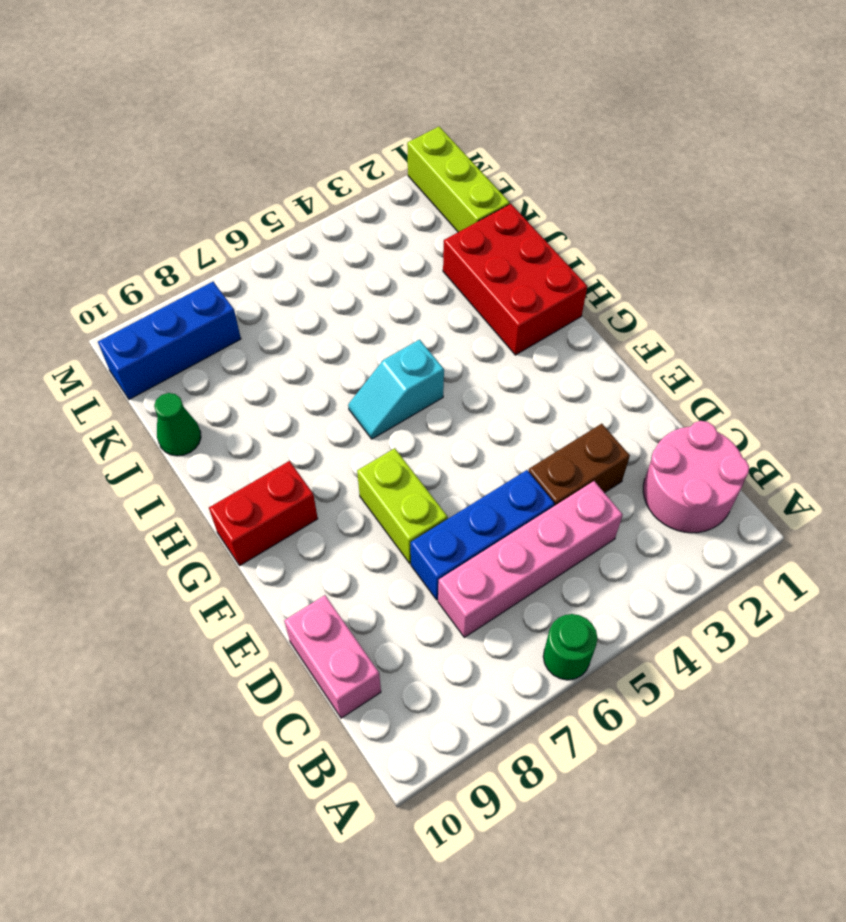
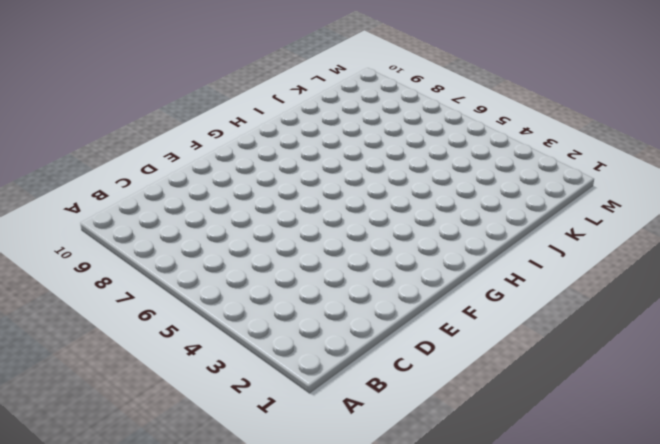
none -> green 1x1 round brick [543,614,597,680]
none -> pink 2x2 round brick [643,421,749,533]
none -> pink 1x4 brick [438,481,623,637]

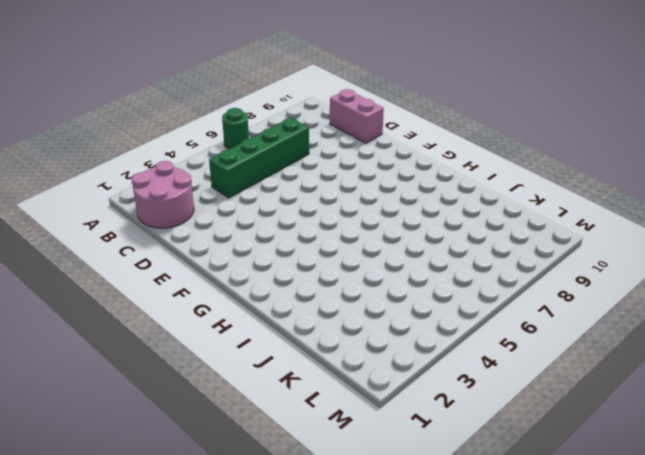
green 1x4 brick [209,118,309,198] -> pink 1x4 brick [438,481,623,637]
none -> brown 1x2 brick [528,424,630,506]
none -> blue 1x3 brick [411,470,555,600]
none -> lime 1x2 brick [357,448,448,564]

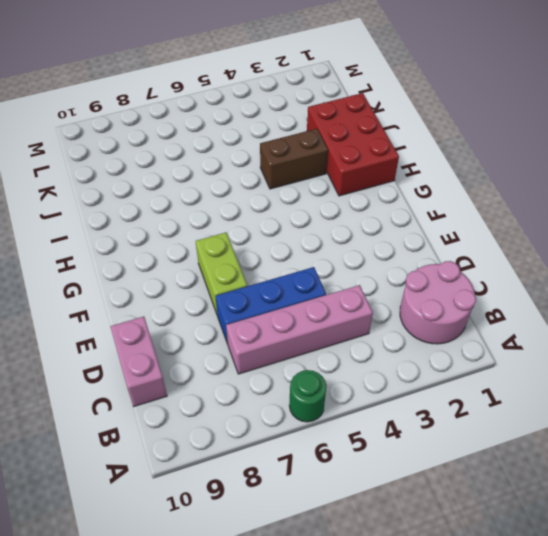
brown 1x2 brick [260,129,328,189] -> brown 1x2 brick moved to [528,424,630,506]
none -> red 1x2 brick [209,461,318,566]
none -> cyan 1x2 slope [348,340,444,439]
none -> green 1x1 cone [154,393,201,456]

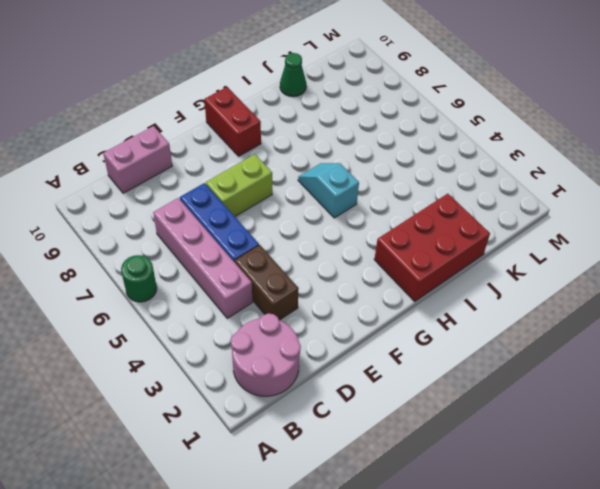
none -> lime 1x3 brick [407,127,510,232]
none -> blue 1x3 brick [98,282,241,399]

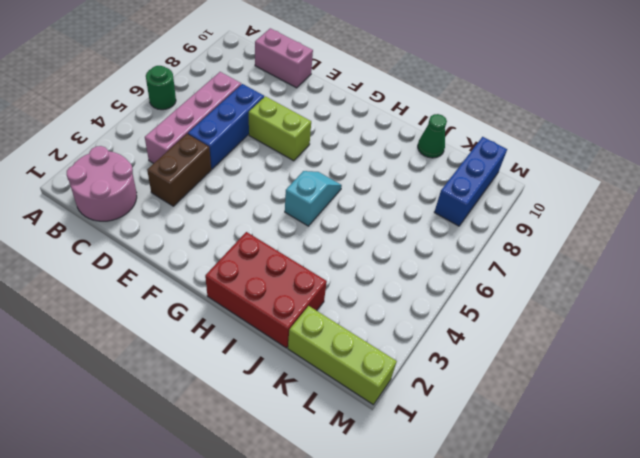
none -> red 1x2 brick [209,461,318,566]

